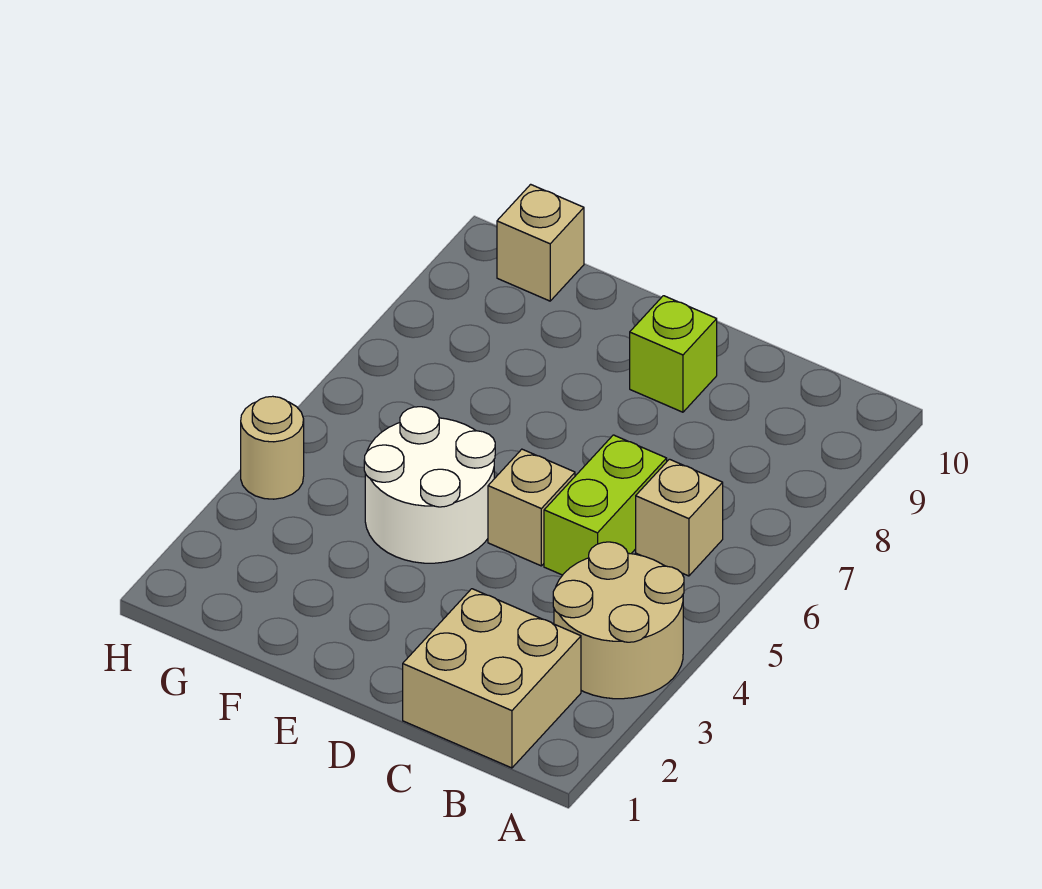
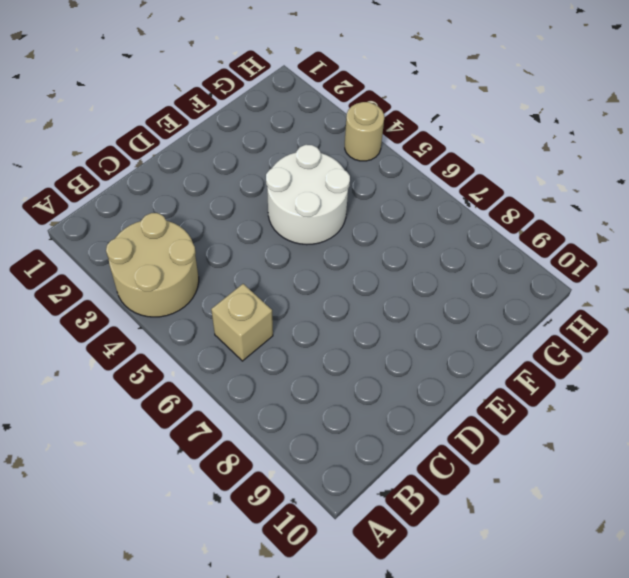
none -> tan 2x2 brick [403,589,581,768]
none -> lime 1x2 brick [544,435,667,575]

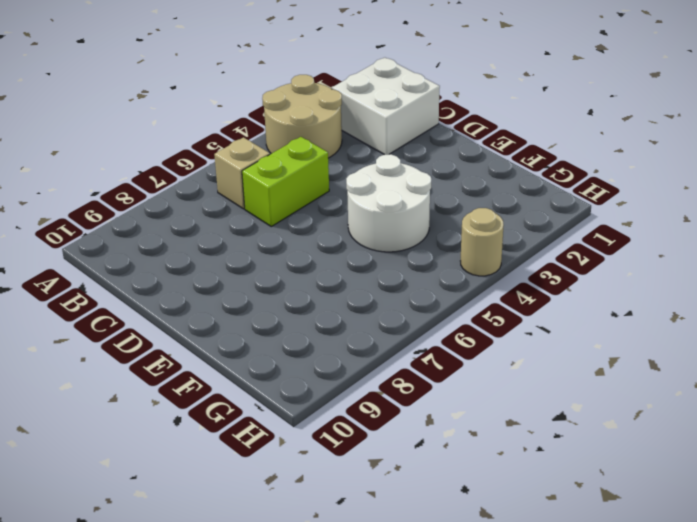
white 2x2 brick [332,58,440,155] -> tan 2x2 brick [403,589,581,768]
none -> tan 1x1 brick [488,449,575,566]
none -> lime 1x1 brick [630,296,717,412]

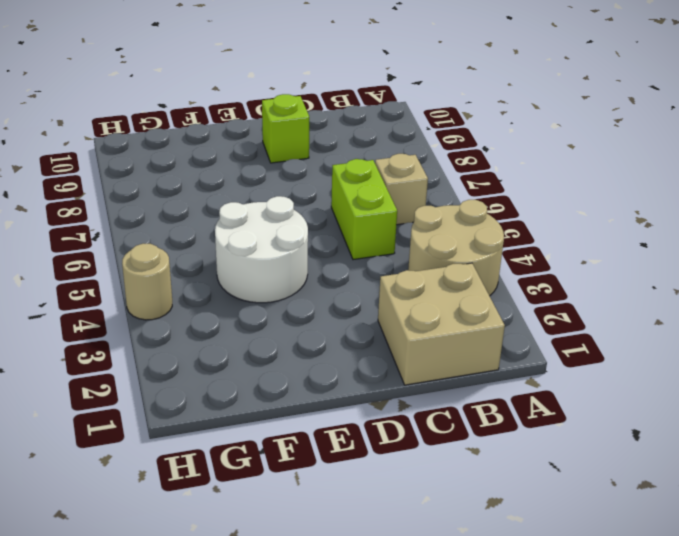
none -> tan 1x1 brick [488,449,575,566]
none -> tan 1x1 brick [497,184,584,301]

